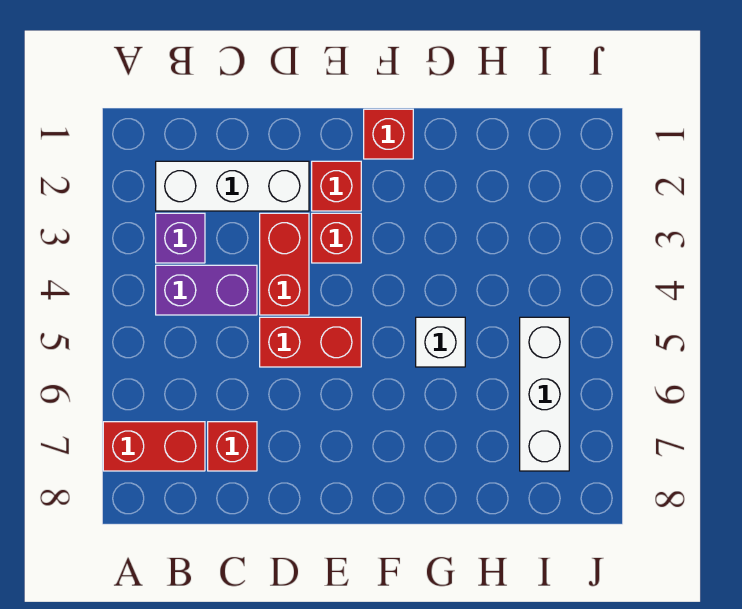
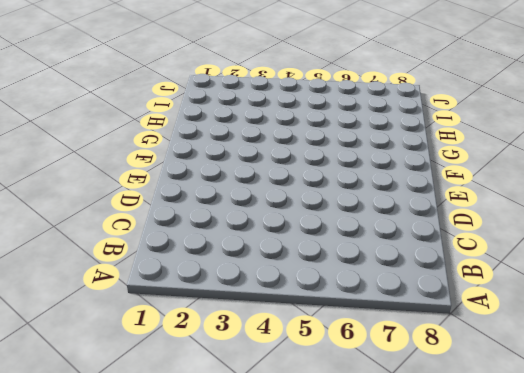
none -> red 1x2 brick [103,422,205,471]
none -> white 1x3 brick [156,161,309,211]
none -> purple 1x1 brick [156,213,205,263]

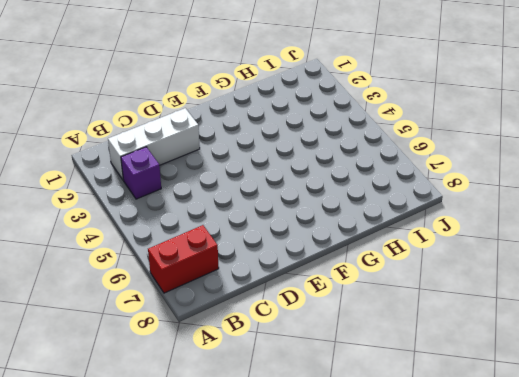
none -> purple 1x2 brick [156,265,257,315]
none -> red 1x1 brick [208,422,257,471]
none -> red 1x2 brick [260,213,309,315]

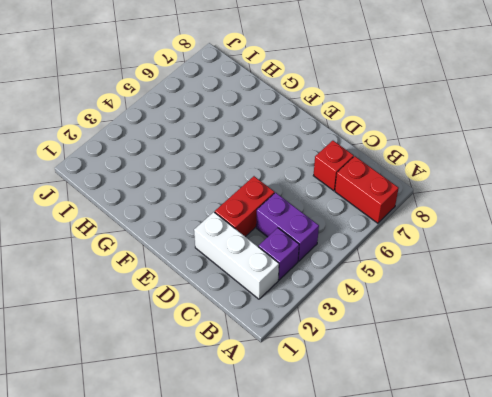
none -> red 1x2 brick [260,317,361,367]
none -> red 1x1 brick [312,161,361,211]
none -> red 1x1 brick [312,213,361,263]

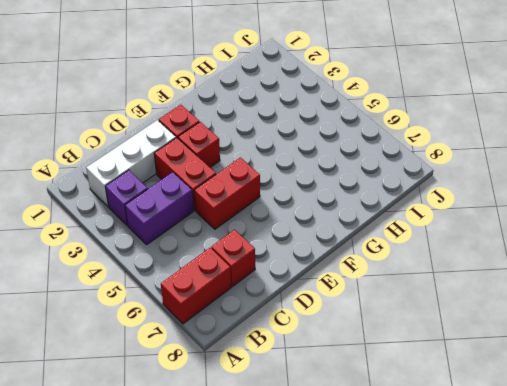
none -> red 1x1 brick [364,109,413,159]
none -> white 1x1 brick [416,317,465,367]
none -> white 1x3 brick [520,317,569,471]

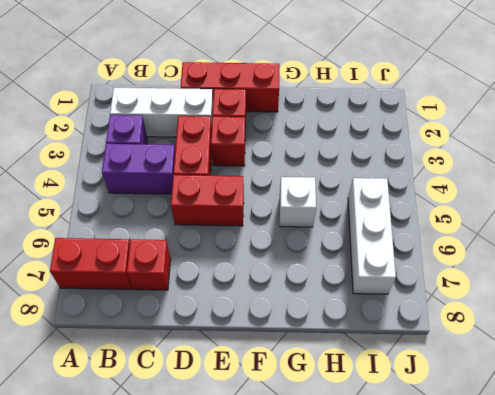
red 1x3 brick [181,62,279,112] -> red 1x1 brick [364,109,413,159]

